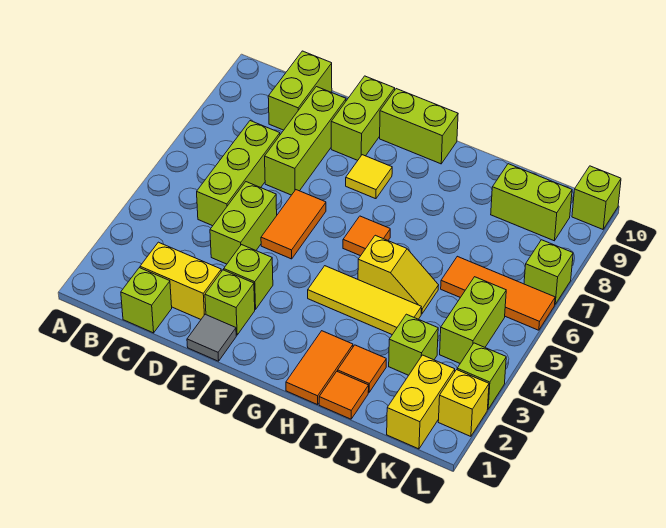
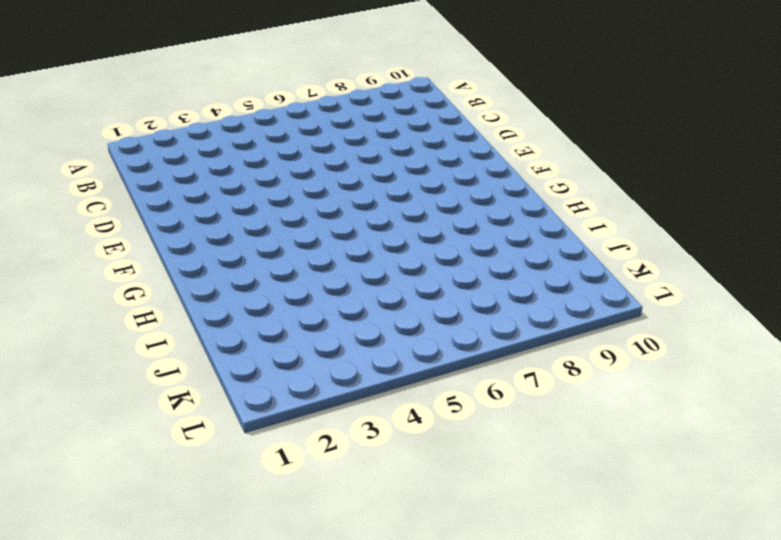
none -> lime 1x1 brick [121,268,172,333]
none -> yellow 1x2 brick [140,242,221,319]
none -> lime 1x3 brick [197,121,280,226]

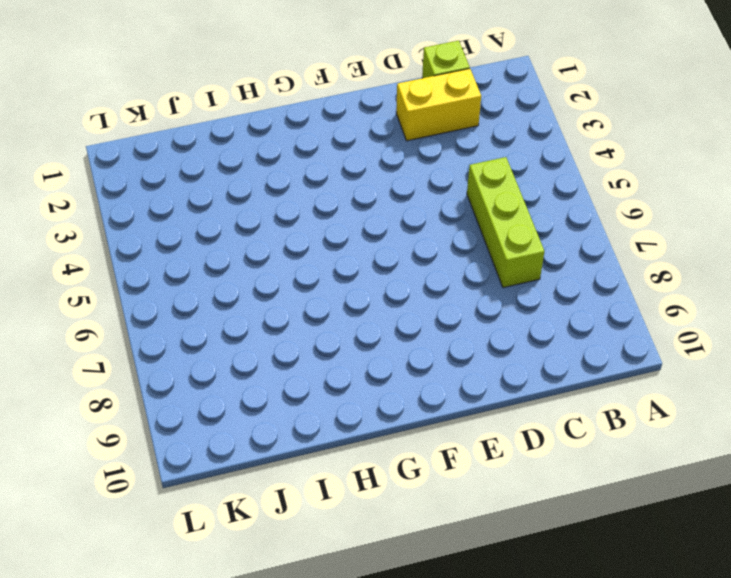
none -> lime 1x2 brick [268,51,332,130]
none -> lime 1x2 brick [210,182,277,264]
none -> lime 1x3 brick [265,87,346,195]

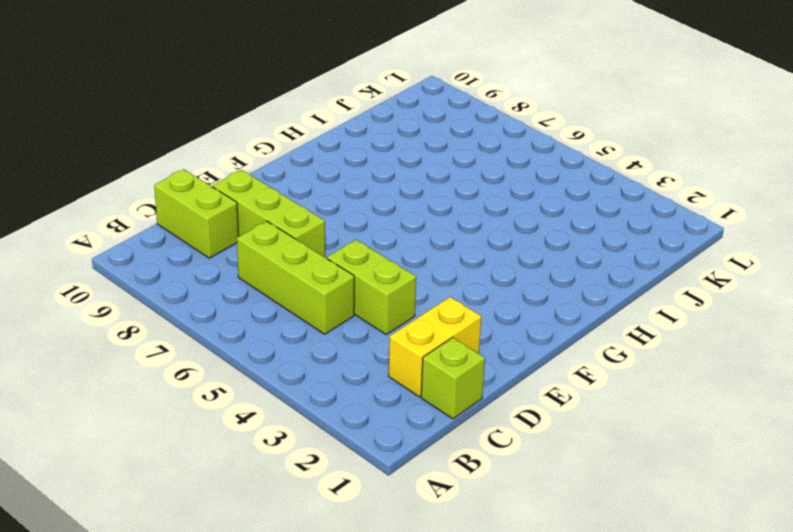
none -> grey 1x1 tile [187,314,236,361]
none -> lime 1x1 brick [205,270,255,335]
none -> lime 1x1 brick [224,245,273,309]

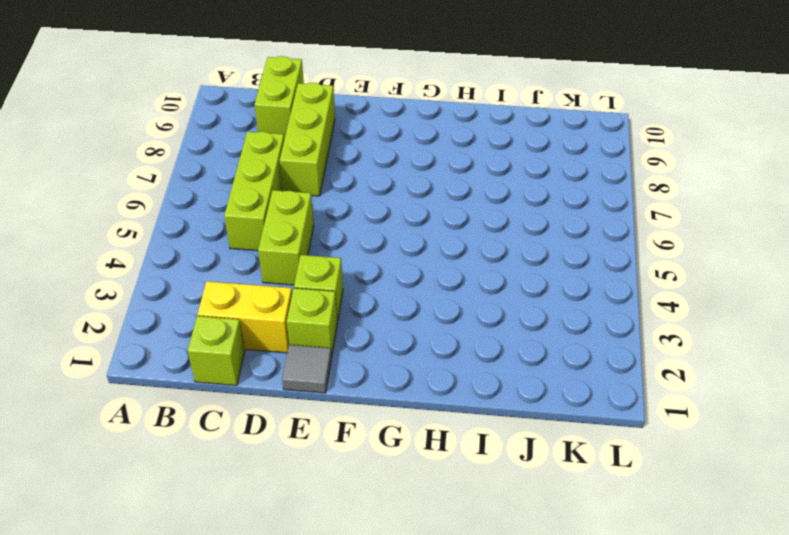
none -> orange 1x2 tile [261,190,326,259]
none -> lime 1x2 brick [331,76,395,160]
none -> yellow 1x1 tile [346,155,392,199]

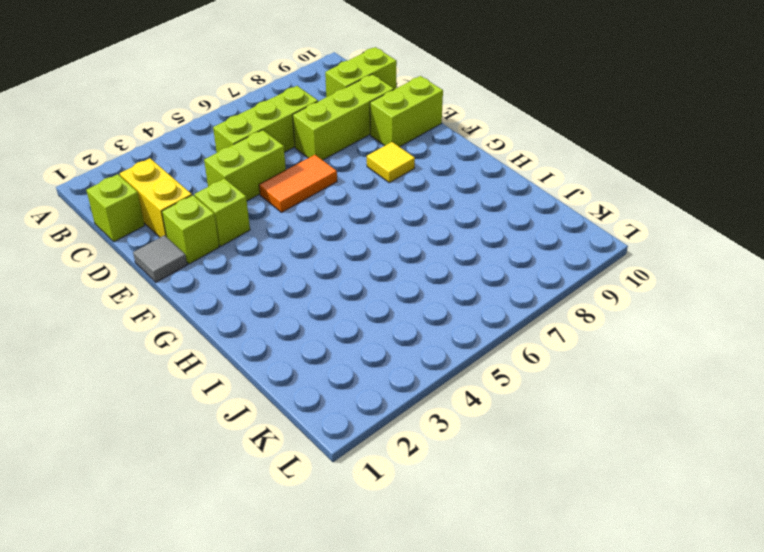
none -> lime 1x2 brick [380,89,458,164]
none -> yellow 1x3 tile [308,266,421,335]
none -> orange 1x1 tile [343,216,390,256]

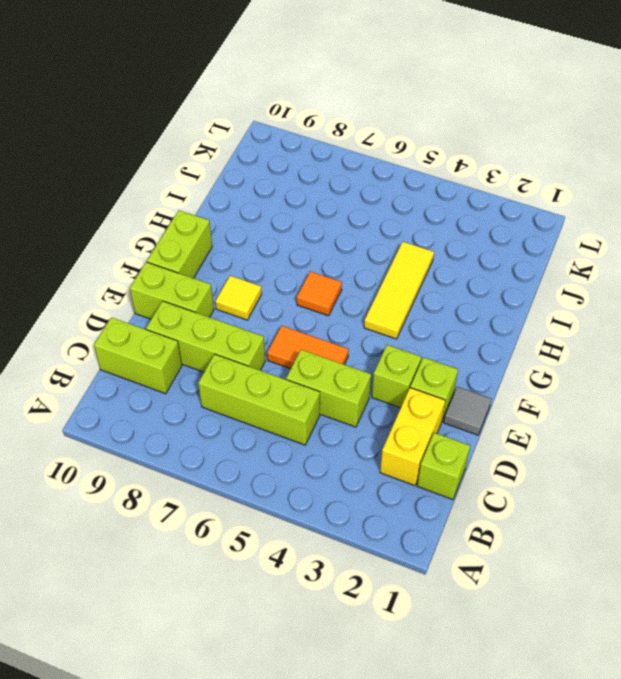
none -> orange 1x2 tile [286,331,353,405]
none -> yellow 1x2 slope [358,235,439,314]
none -> orange 1x1 tile [319,371,369,419]

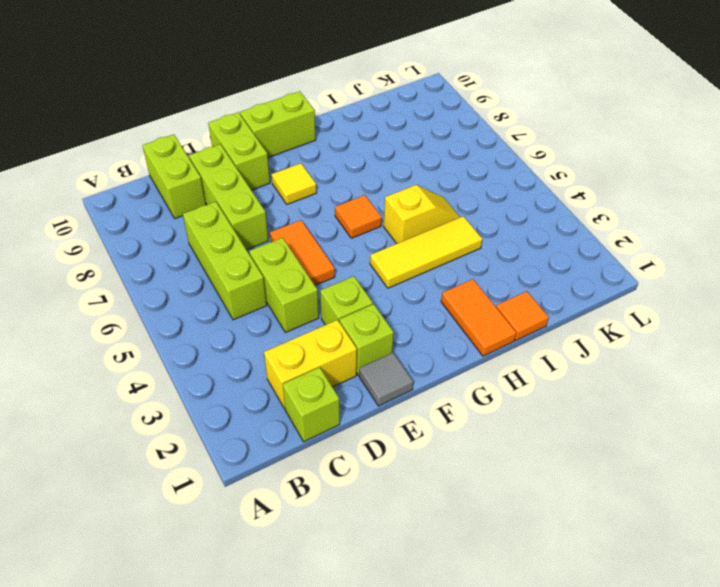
none -> orange 1x1 tile [338,345,386,392]
none -> lime 1x1 brick [389,314,438,375]
none -> orange 1x3 tile [441,256,555,330]

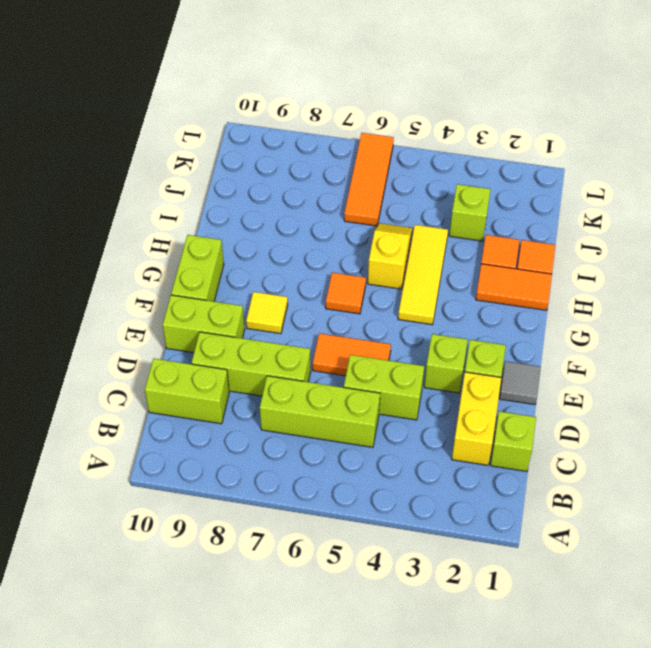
none -> lime 1x2 brick [491,164,572,241]
none -> yellow 1x2 brick [387,355,455,449]
none -> lime 1x2 brick [440,277,506,363]

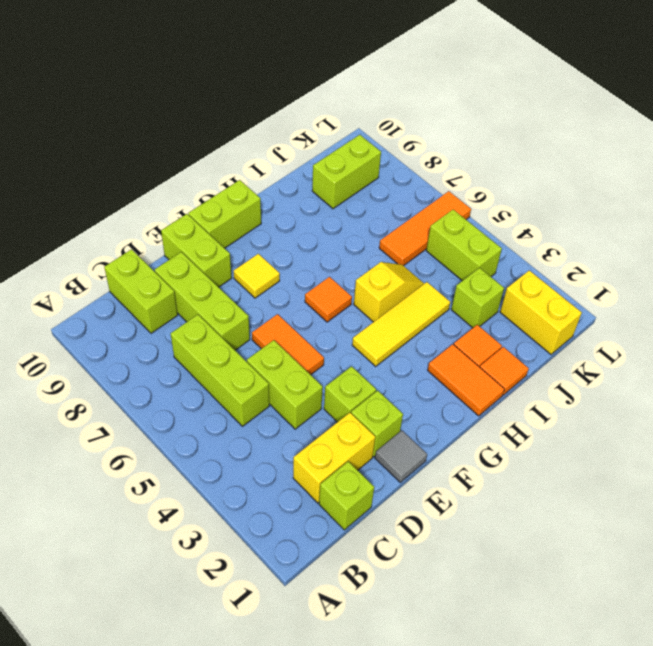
none -> yellow 1x1 brick [438,370,489,436]
none -> lime 1x1 brick [457,343,506,409]
none -> lime 1x1 brick [524,240,573,304]

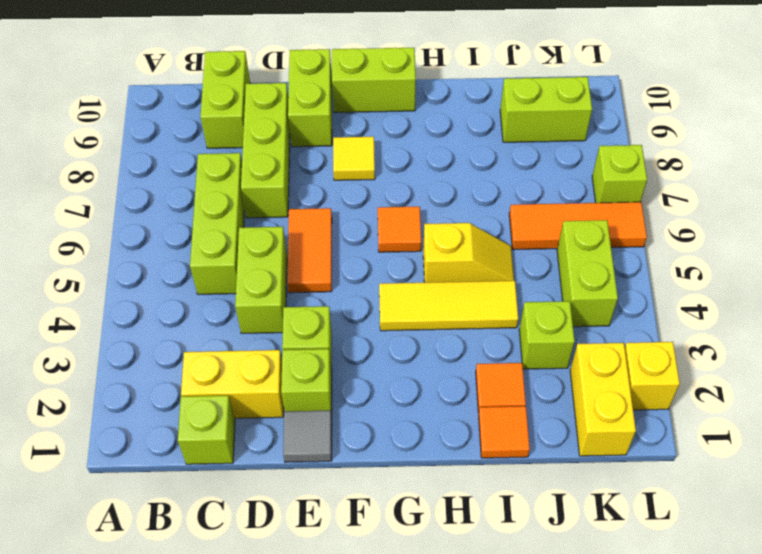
none -> orange 1x2 tile [286,331,353,405]
none -> lime 1x1 brick [457,343,506,409]
none -> lime 1x1 brick [572,166,621,229]

